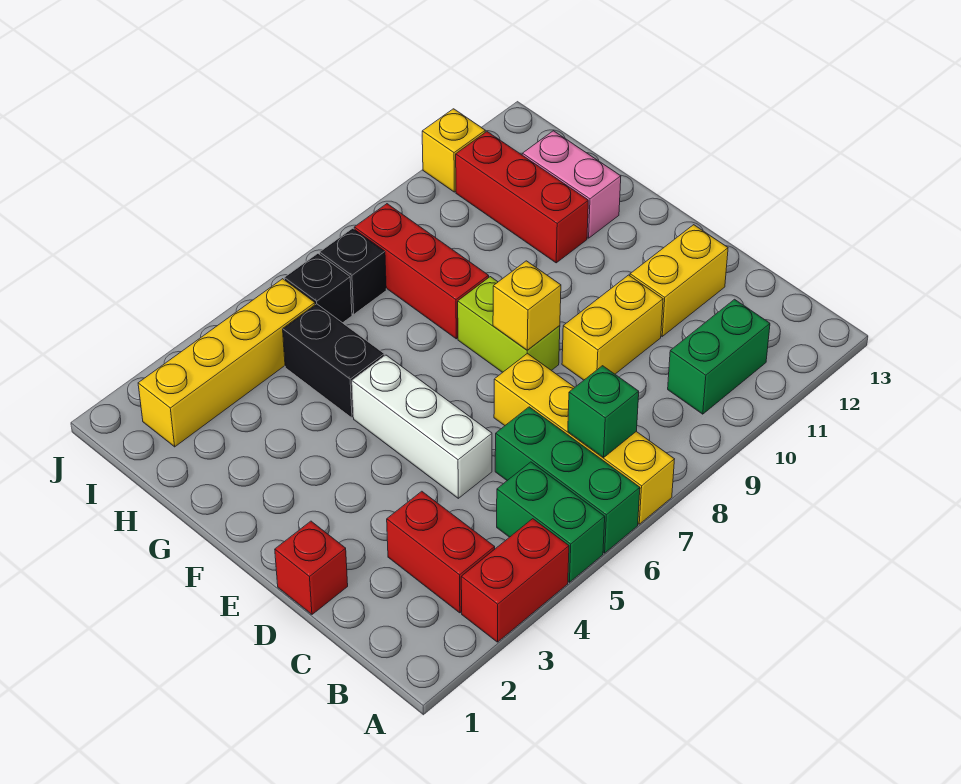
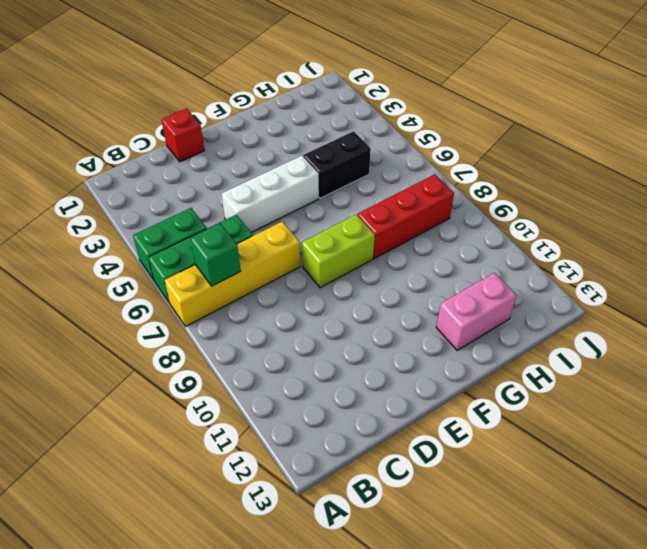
none -> red 1x2 brick [461,519,569,642]
none -> red 1x2 brick [387,491,495,613]
none -> green 1x2 brick [668,299,770,414]

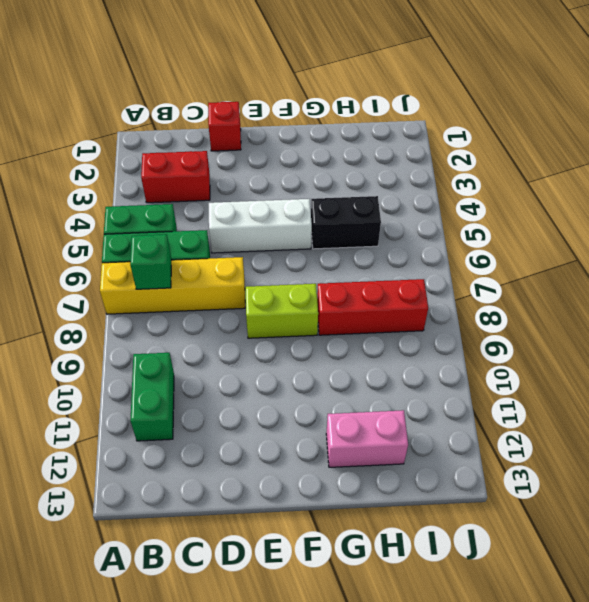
none -> red 1x2 brick [461,519,569,642]
none -> yellow 1x2 brick [562,275,663,380]
none -> yellow 1x2 brick [630,225,728,336]

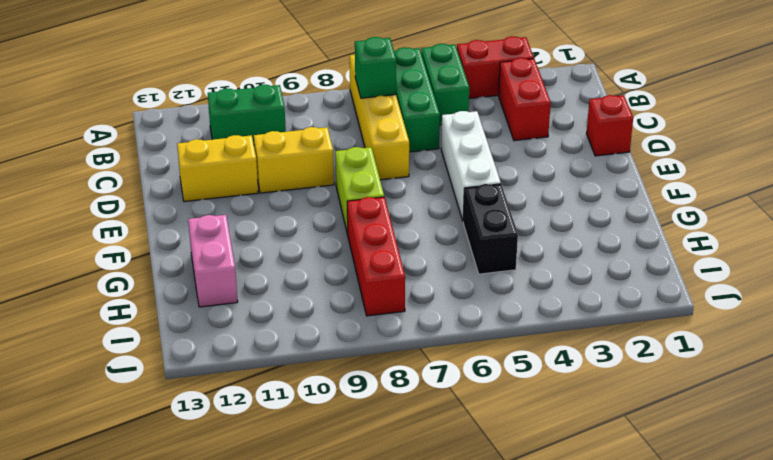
none -> red 1x3 brick [456,132,588,263]
none -> yellow 1x4 brick [138,279,315,447]
none -> black 1x1 brick [284,254,352,323]

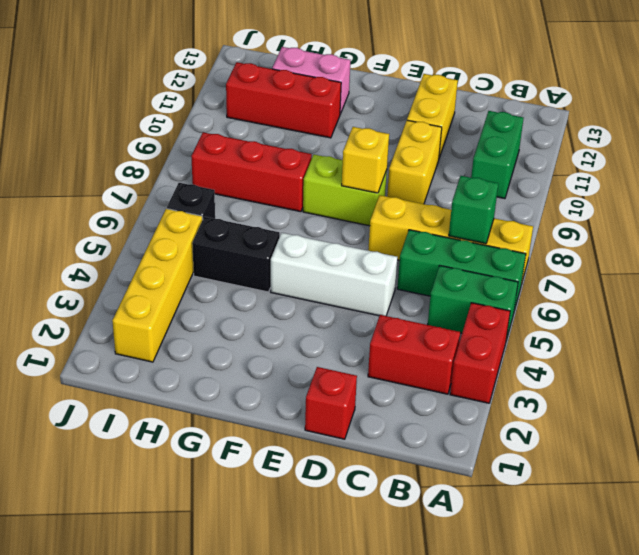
none -> black 1x1 brick [320,228,386,314]
none -> yellow 1x1 brick [422,109,485,192]

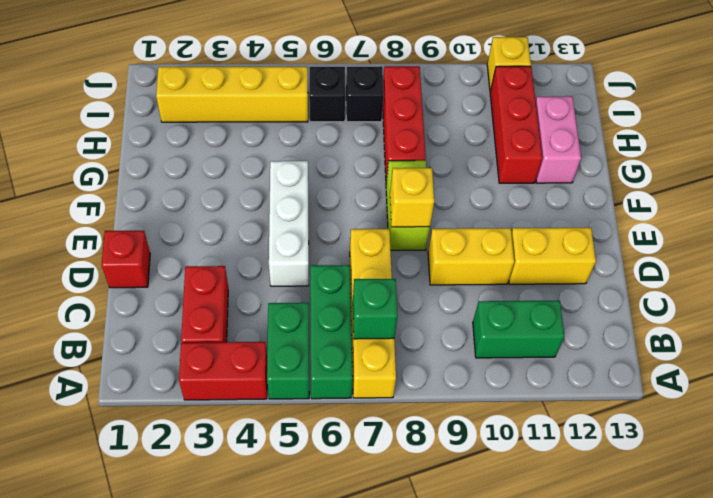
none -> black 1x2 brick [283,304,384,418]

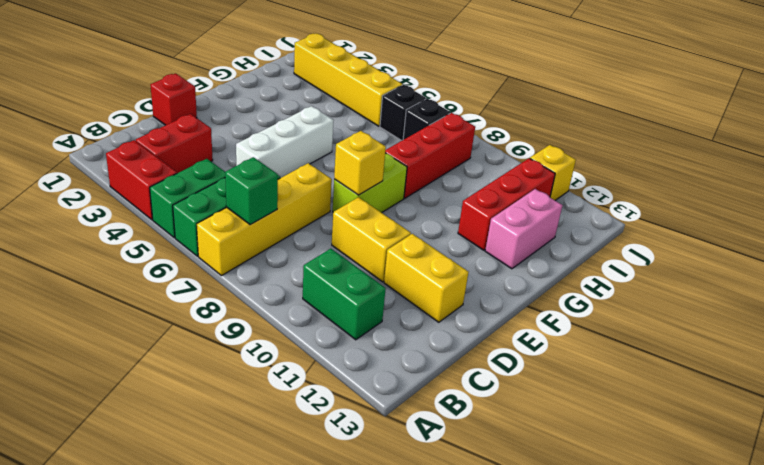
none -> black 1x2 brick [283,304,384,418]

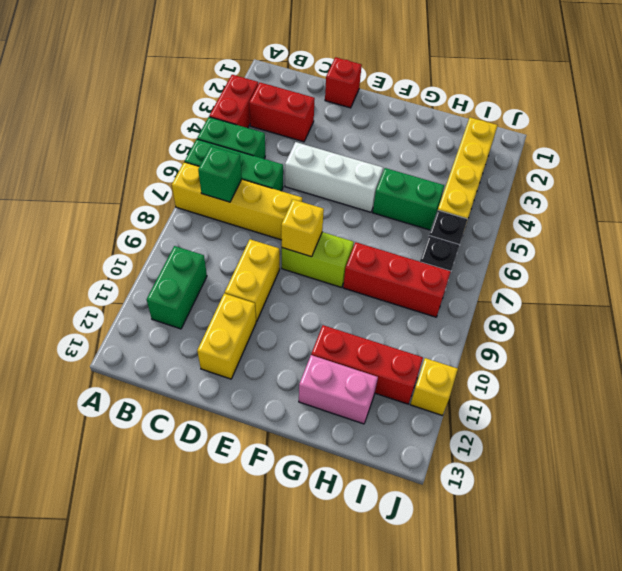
green 1x2 brick [373,168,444,230] -> black 1x2 brick [283,304,384,418]

